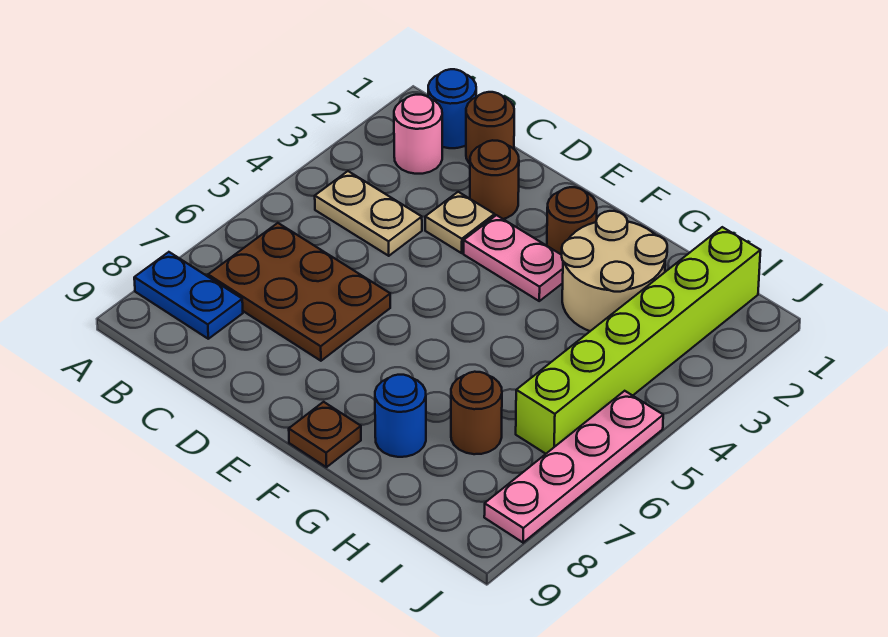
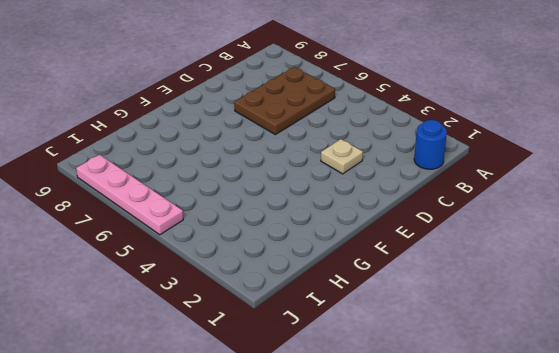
none -> blue 1x2 plate [134,252,243,339]
none -> pink 1x1 round brick [394,95,442,174]
none -> tan 1x2 plate [315,171,422,256]

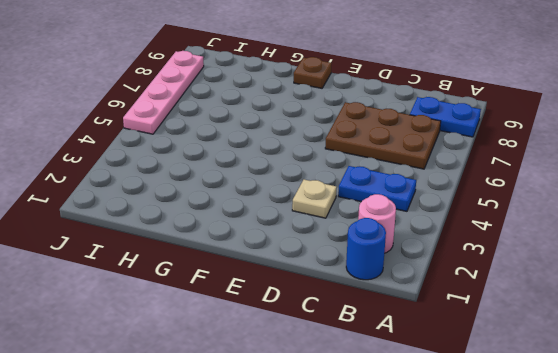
blue 1x2 plate [338,166,416,211] -> tan 1x2 plate [315,171,422,256]
none -> brown 1x1 round brick [466,92,514,164]
none -> brown 1x1 round brick [470,140,519,219]
none -> pink 1x2 plate [464,215,563,301]

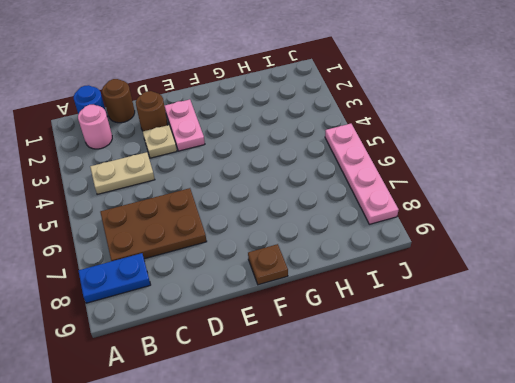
pink 1x2 plate [164,99,205,151] -> pink 1x2 plate turned to [464,215,563,301]
none -> brown 1x1 round brick [547,187,597,255]
none -> tan 2x2 round brick [562,211,667,331]
none -> blue 1x1 round brick [375,375,426,457]

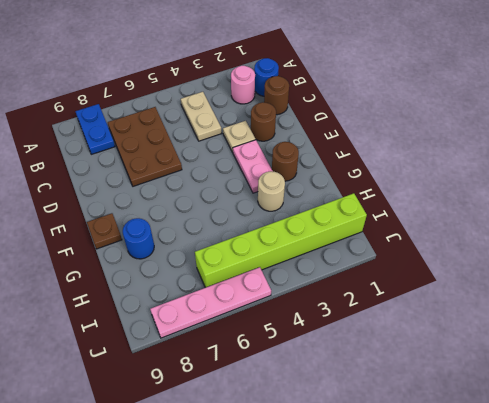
tan 1x1 round brick [258,171,285,211] -> tan 2x2 round brick [562,211,667,331]
none -> brown 1x1 round brick [451,372,502,454]

